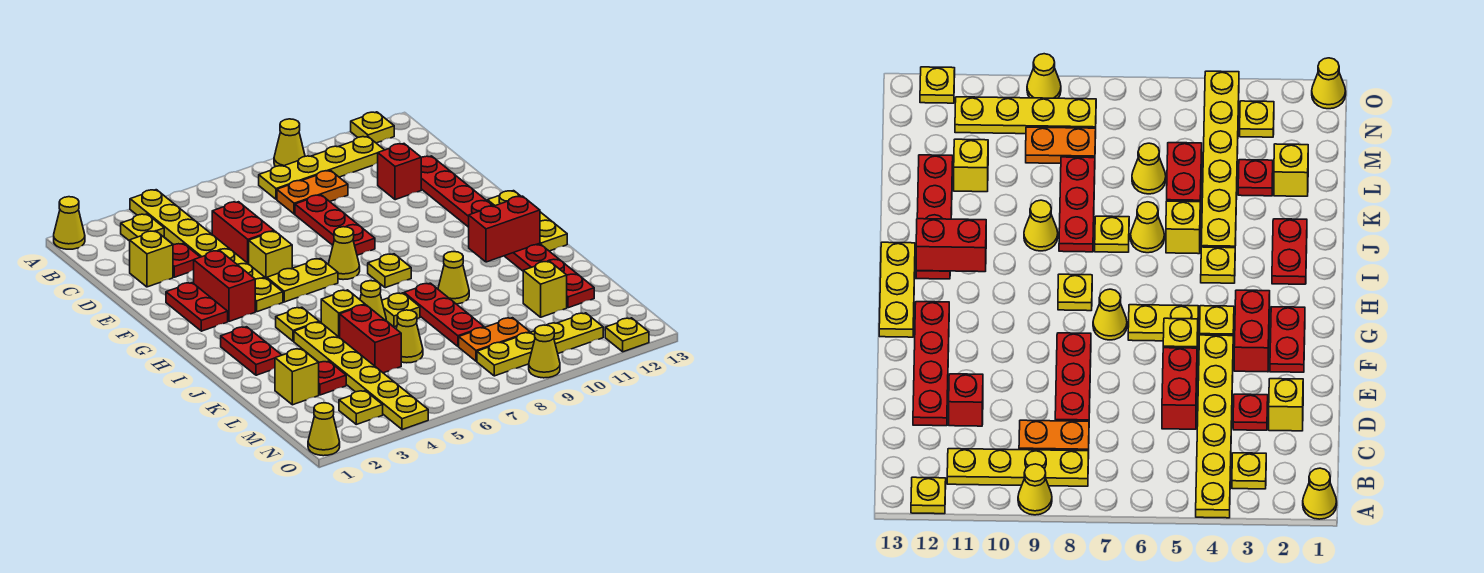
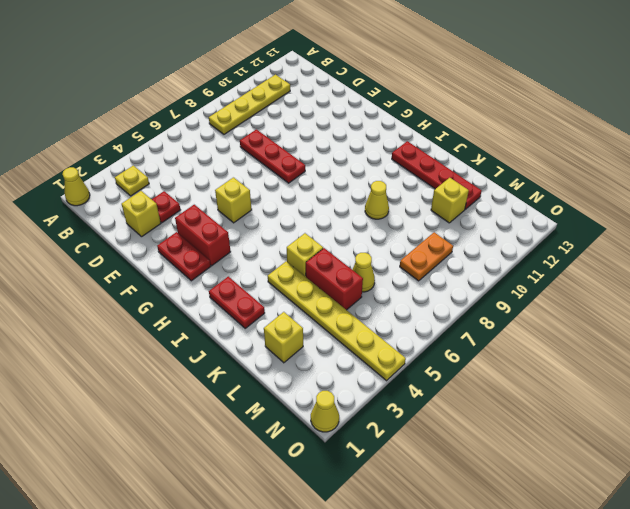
none -> yellow 1x6 plate [130,190,265,279]
none -> yellow 1x1 cone [274,119,305,167]
none -> yellow 1x1 plate [351,112,394,143]
none -> orange 1x2 plate [277,171,348,214]

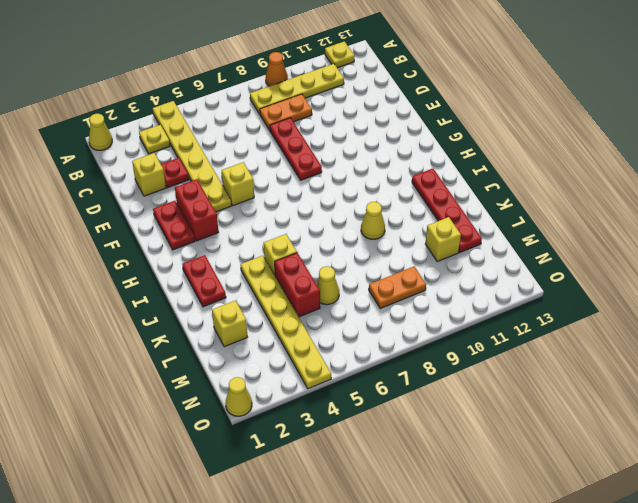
orange 1x1 cone [266,52,288,86] -> yellow 1x1 cone [274,119,305,167]
none -> red 1x2 brick [212,202,274,264]
none -> red 1x1 brick [378,144,421,200]
none -> red 1x4 plate [421,156,493,227]
none -> yellow 1x1 plate [255,278,283,312]

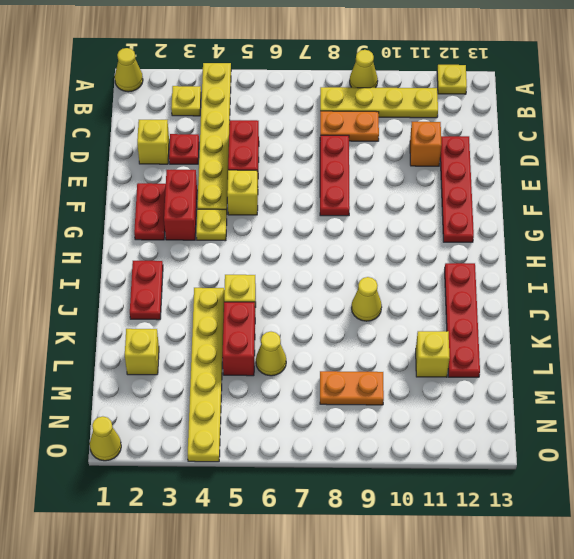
orange 1x1 brick [410,122,441,166] -> red 1x1 brick [378,144,421,200]
none -> yellow 1x2 plate [267,259,338,302]
none -> yellow 1x1 cone [328,227,360,280]
none -> yellow 1x3 plate [487,191,567,251]
none -> yellow 1x1 plate [368,254,411,288]

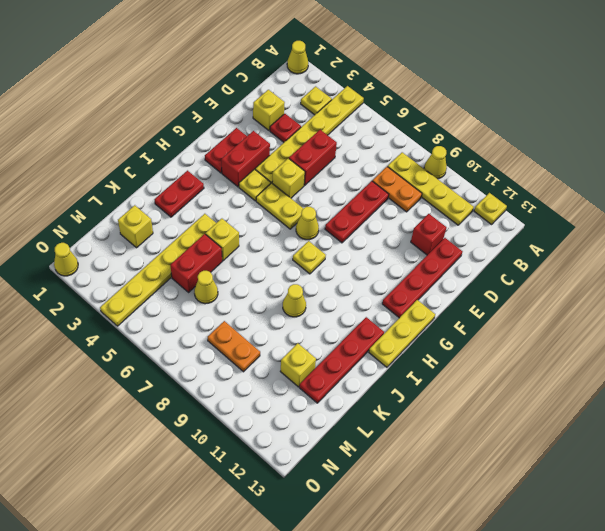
none -> yellow 1x1 plate [276,307,319,341]
none -> yellow 1x1 cone [360,281,386,321]
none -> yellow 1x1 plate [382,293,420,327]
none -> red 1x3 plate [404,283,484,346]

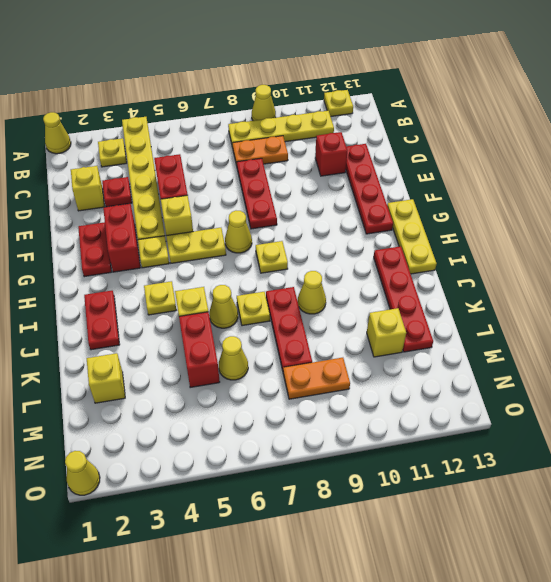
none -> yellow 1x6 plate [294,322,428,430]
none -> red 1x1 plate [319,361,346,395]
none -> yellow 1x1 plate [339,391,383,424]
none -> yellow 1x4 plate [477,313,603,376]

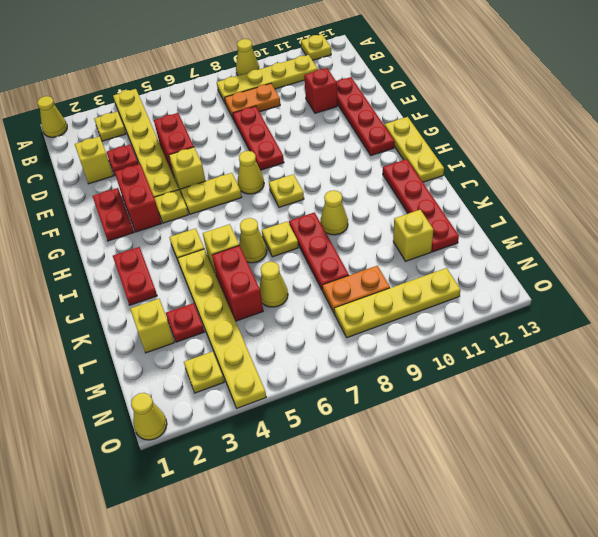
none -> yellow 1x1 cone [529,325,560,378]
none -> yellow 1x1 plate [605,318,649,352]
none -> red 1x2 brick [469,196,540,262]

